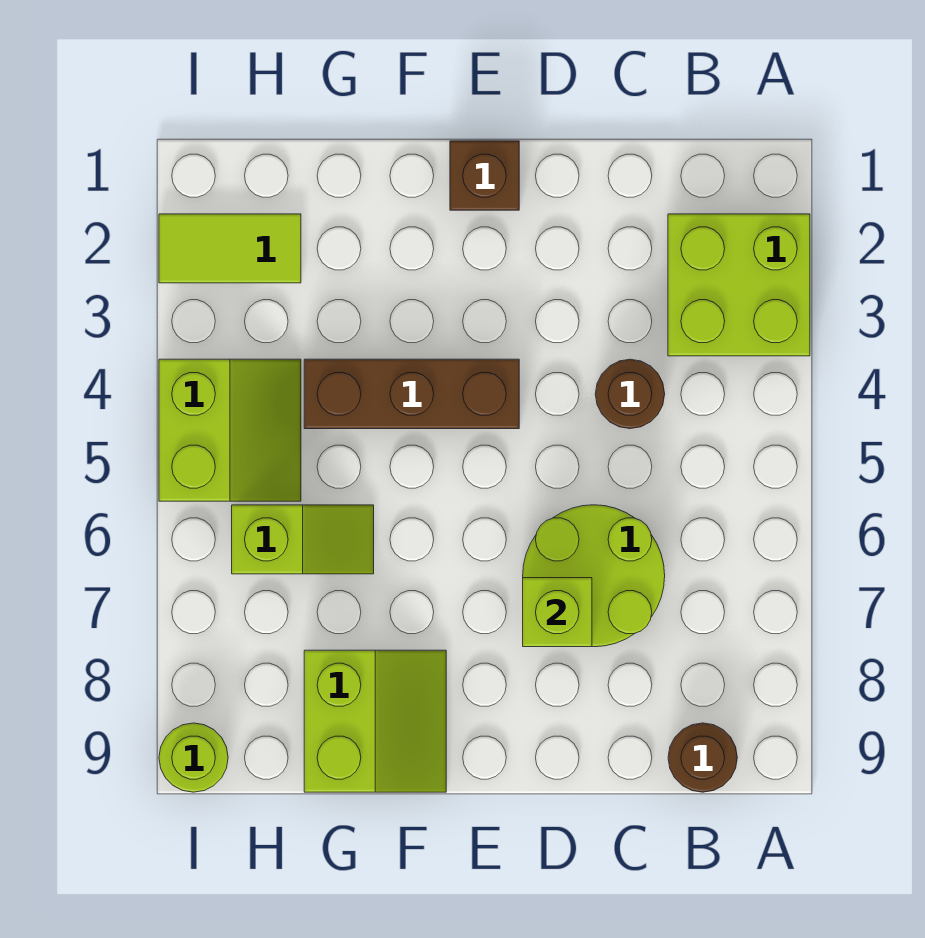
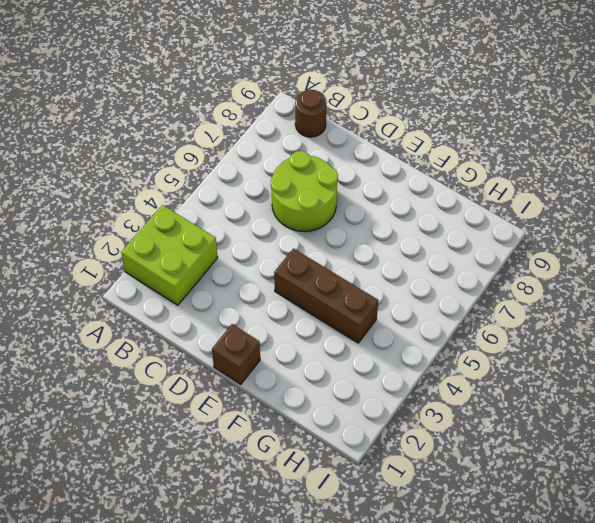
none -> brown 1x1 round brick [595,359,665,429]
none -> lime 2x2 slope [304,650,446,792]
none -> lime 1x2 slope [232,505,374,574]

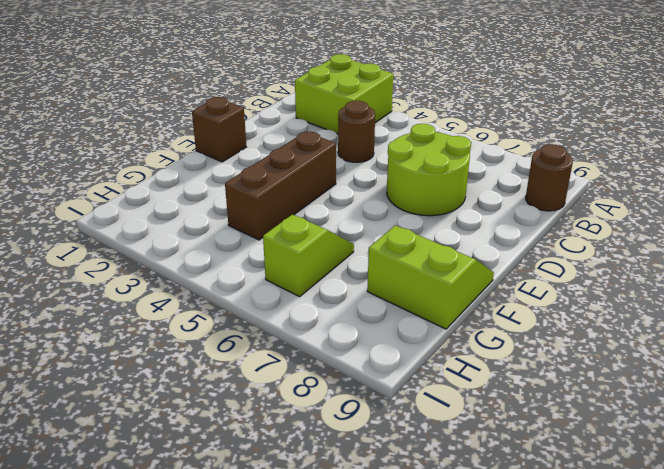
none -> lime 1x2 tile [159,214,301,283]
none -> lime 2x2 slope [159,359,301,501]
none -> lime 1x1 round brick [159,723,228,792]

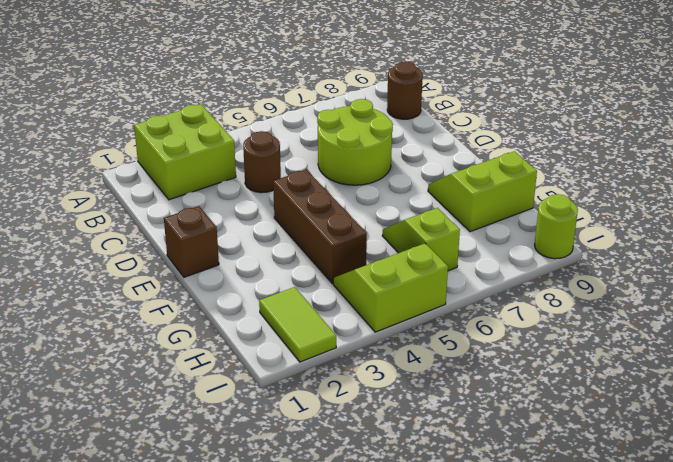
none -> lime 1x1 brick [523,578,592,647]

